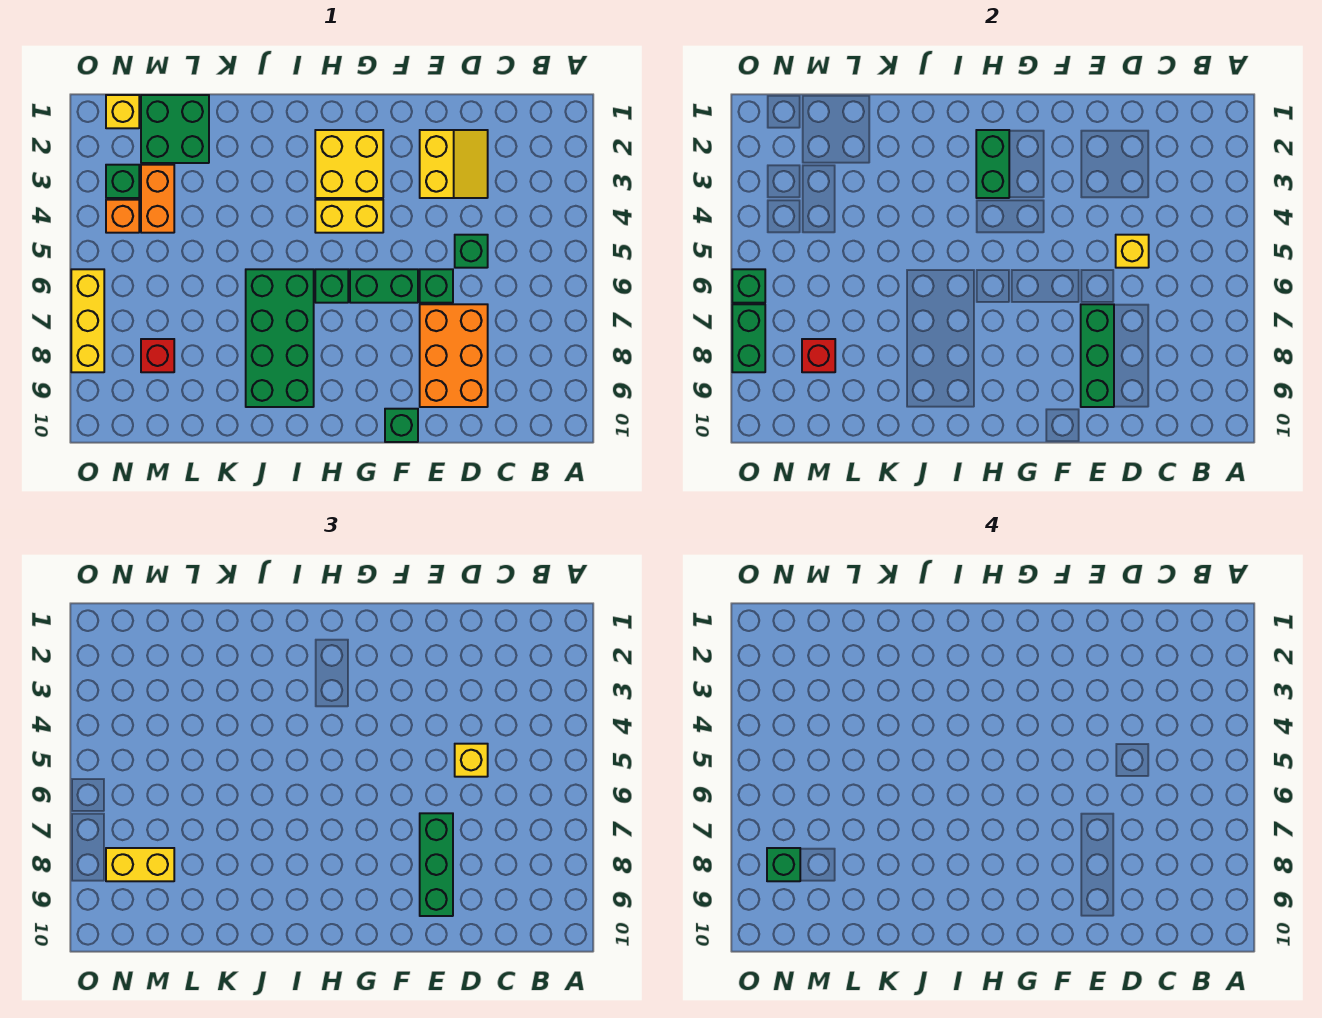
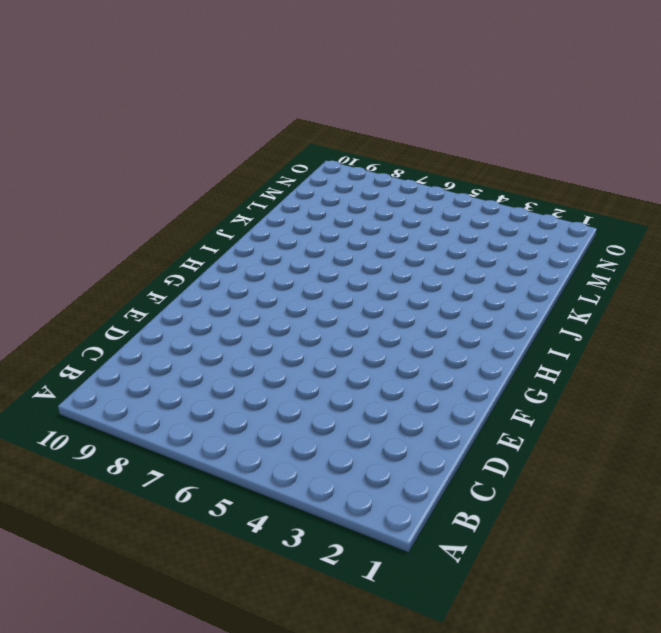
none -> yellow 2x2 slope [420,130,488,198]
none -> green 1x1 brick [455,235,488,268]
none -> orange 2x3 brick [420,304,488,407]

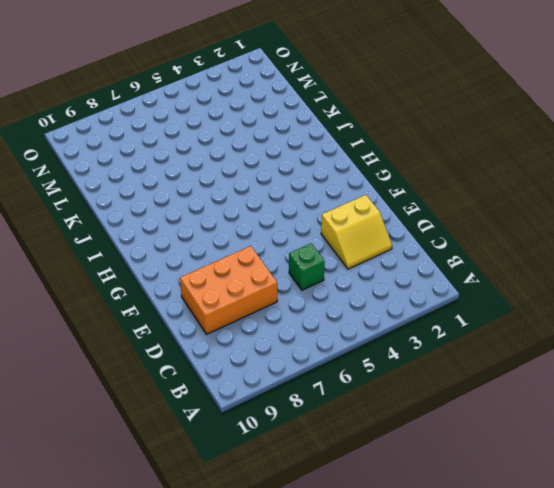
none -> green 1x1 brick [420,269,453,303]
none -> green 1x2 brick [350,269,418,303]
none -> green 1x1 brick [385,409,418,442]

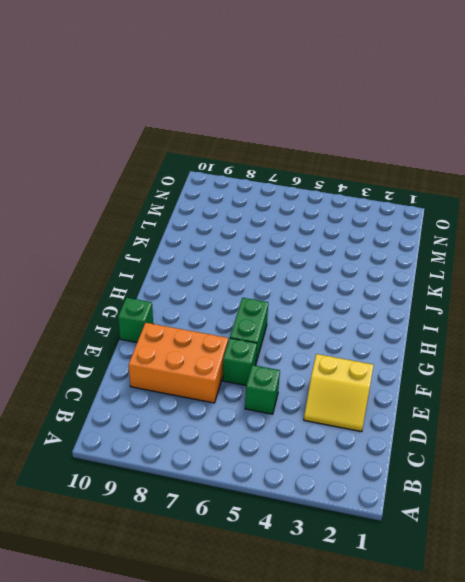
none -> yellow 2x2 brick [315,130,383,198]
none -> yellow 1x2 brick [315,200,383,233]
none -> green 1x1 brick [315,269,348,303]

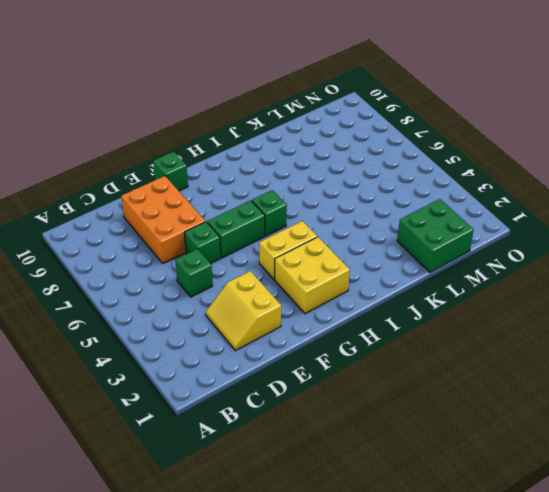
none -> green 2x4 brick [246,269,314,407]
none -> orange 1x2 brick [141,165,174,233]
none -> red 1x1 brick [141,339,174,372]

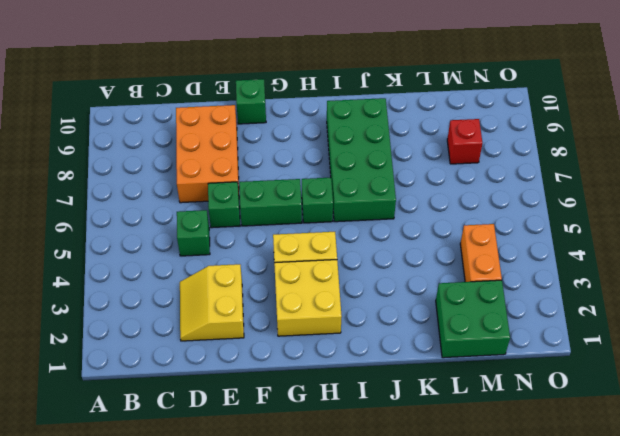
none -> yellow 1x1 brick [106,95,139,128]
none -> green 1x1 brick [106,165,139,198]
none -> orange 1x1 brick [106,200,139,233]

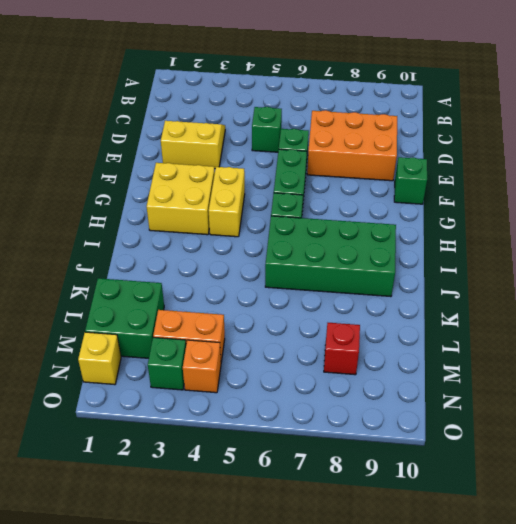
none -> yellow 1x3 brick [71,269,104,372]
none -> yellow 1x1 brick [1116,235,1149,268]
none -> green 1x3 brick [1081,304,1114,407]

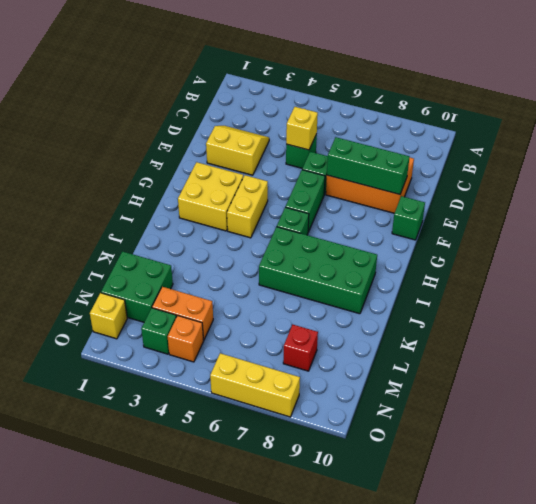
none -> green 1x2 brick [976,130,1009,198]
none -> red 1x1 brick [802,339,835,372]
none -> green 1x1 brick [732,269,765,303]

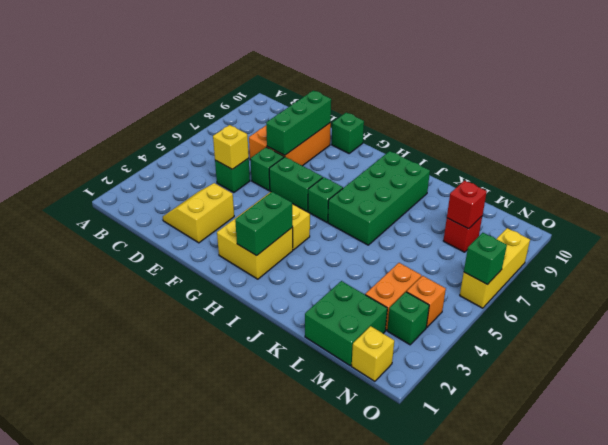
none -> green 1x2 brick [732,304,765,372]
none -> yellow 1x1 brick [455,744,488,777]
none -> green 1x3 brick [420,813,453,916]

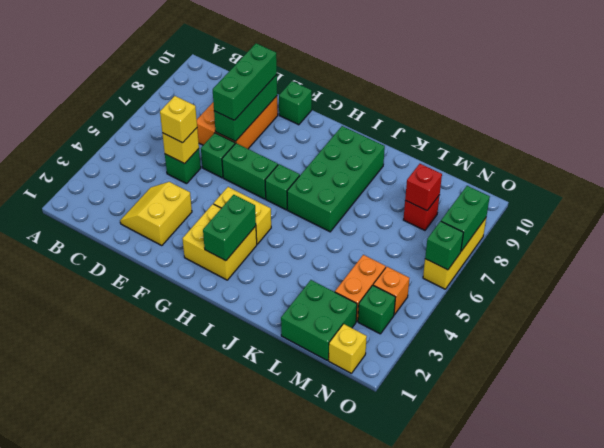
none -> yellow 1x2 brick [106,848,174,881]
none -> green 1x1 brick [767,848,800,881]

